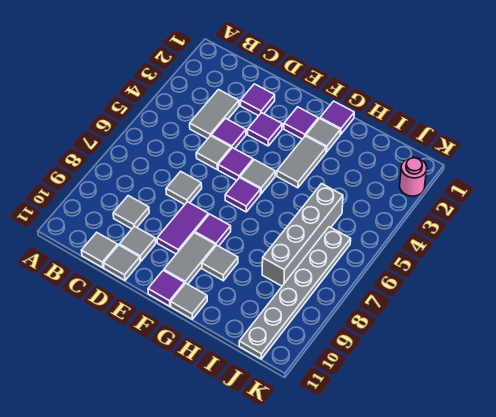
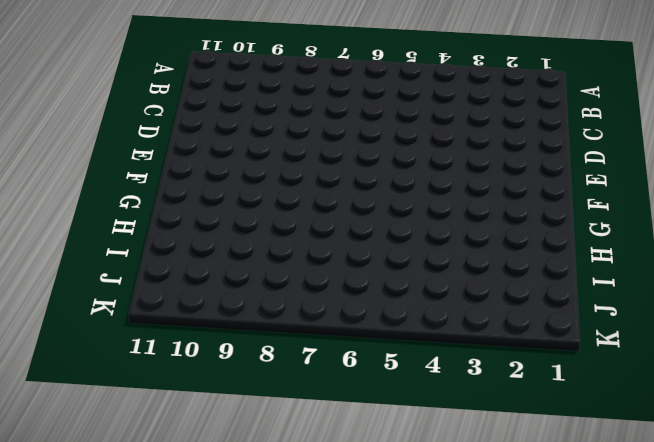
none -> grey 1x2 tile [190,90,239,139]
none -> grey 1x1 tile [113,196,149,229]
none -> grey 1x1 tile [82,233,118,268]

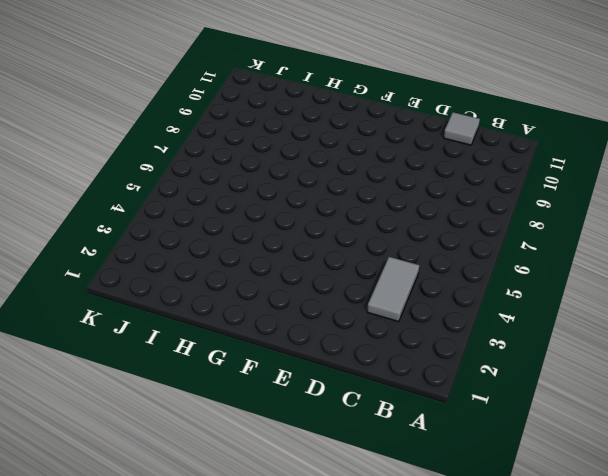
none -> grey 1x1 tile [113,196,149,229]
none -> purple 1x1 tile [241,84,275,116]
none -> purple 1x1 tile [211,118,246,149]

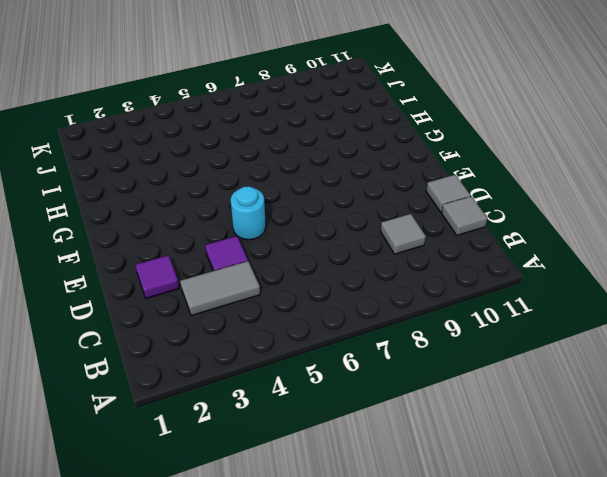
cyan 1x1 round brick [231,186,266,240] -> purple 1x1 tile [218,148,253,180]
none -> grey 1x1 tile [196,136,231,169]
none -> grey 1x1 tile [166,171,202,204]
none -> grey 1x1 tile [119,226,156,262]

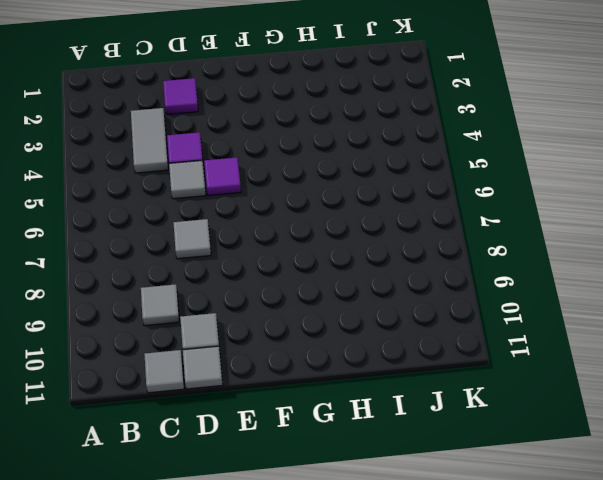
none -> purple 1x1 tile [248,113,282,146]
none -> purple 1x2 tile [157,202,208,254]
none -> purple 1x1 tile [284,107,318,139]

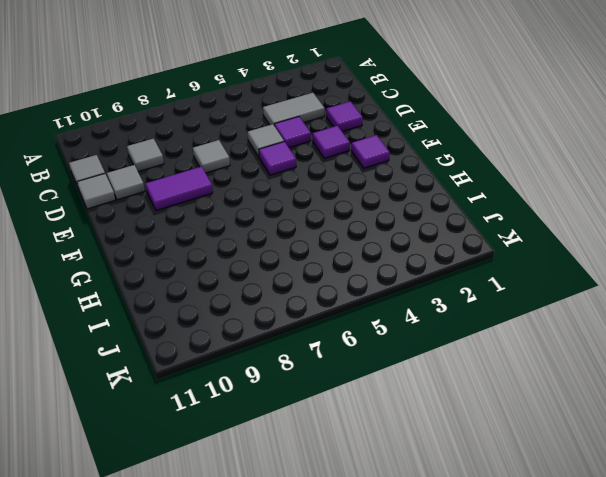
none -> grey 1x1 tile [240,160,275,194]
none -> purple 1x1 tile [225,178,261,212]
none -> purple 1x1 tile [195,214,231,246]

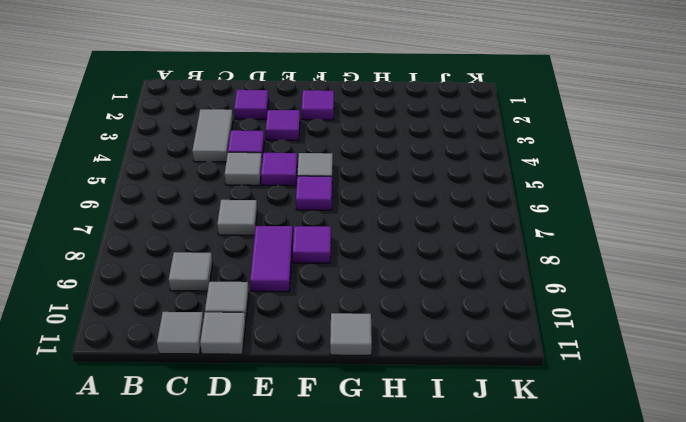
none -> grey 1x2 tile [164,233,215,284]
none -> purple 1x1 tile [148,270,185,306]
none -> purple 1x1 tile [320,101,354,134]

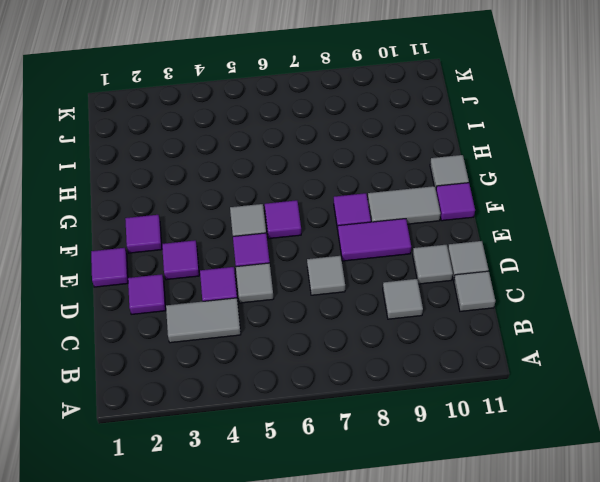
purple 1x1 tile [91,248,128,287] -> purple 1x1 tile moved to [320,101,354,134]
none -> grey 1x1 tile [306,119,340,152]
none -> grey 1x2 tile [277,136,326,188]
none -> grey 1x1 tile [202,245,238,281]

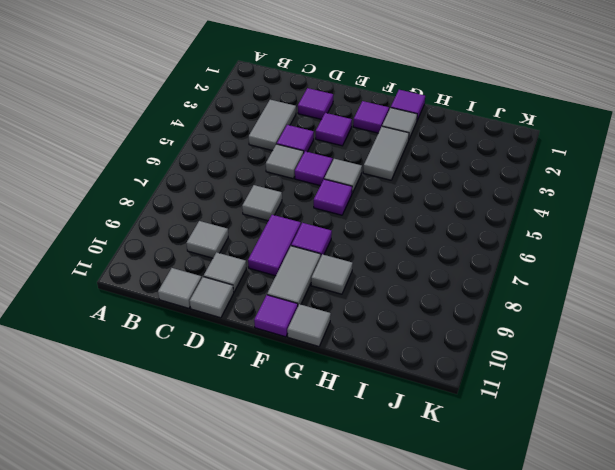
none -> grey 1x4 brick [262,184,343,286]
none -> grey 1x6 plate [239,227,351,359]
none -> pink 1x1 round brick [400,157,427,196]

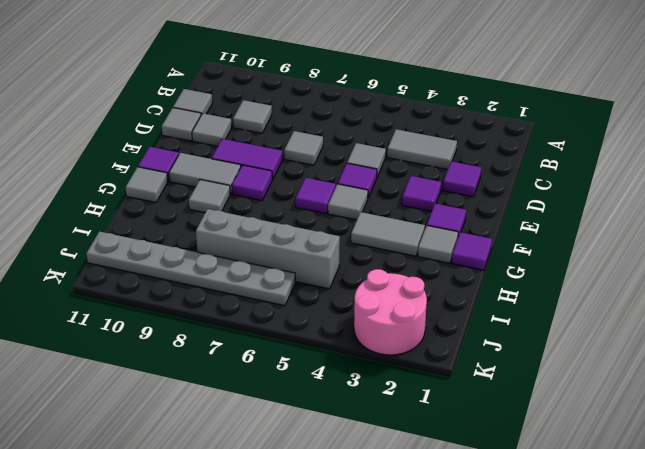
pink 2x2 round brick [354,269,427,355] -> pink 1x1 round brick [400,157,427,196]
none -> purple 1x1 tile [211,118,246,149]

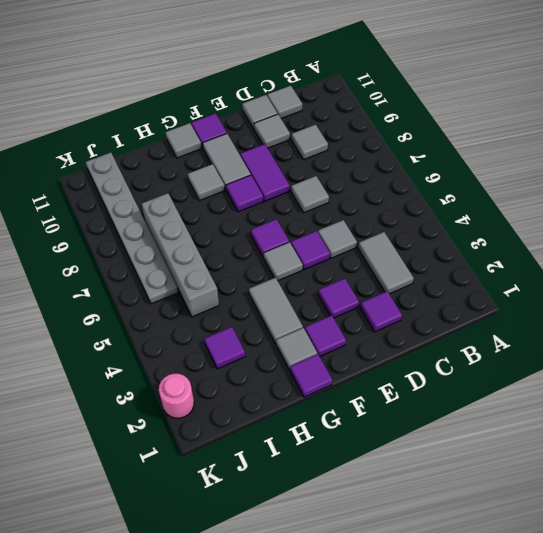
purple 1x1 tile [204,327,245,369] -> purple 1x1 tile moved to [211,118,246,149]

